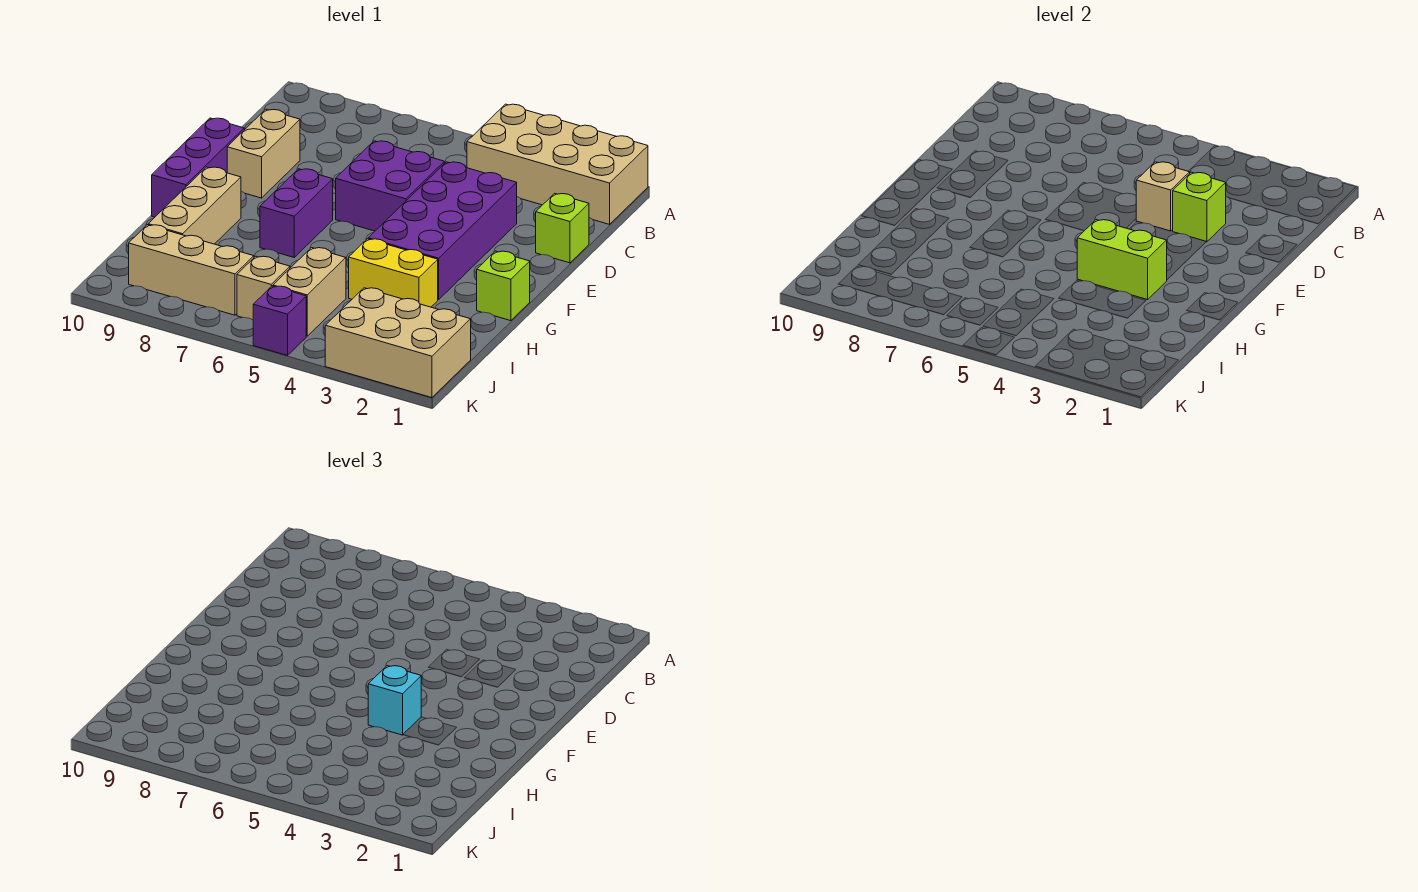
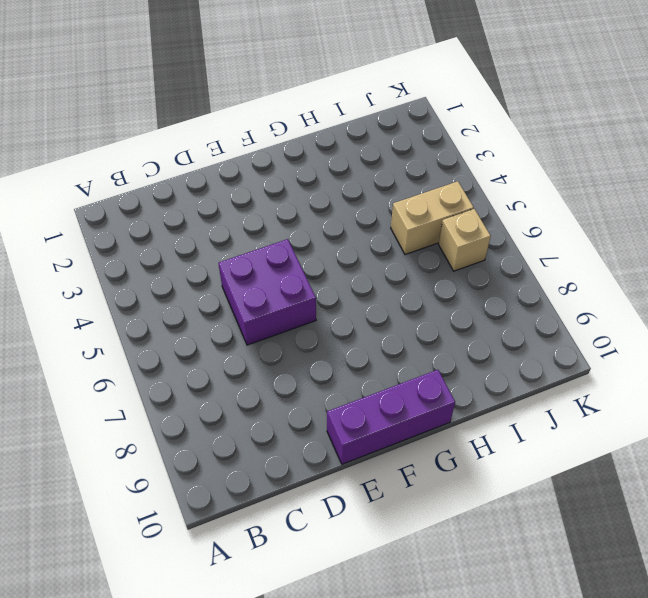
none -> tan 2x4 brick [467,104,648,224]
none -> lime 1x1 brick [536,193,589,263]
none -> purple 2x4 brick [368,162,517,300]

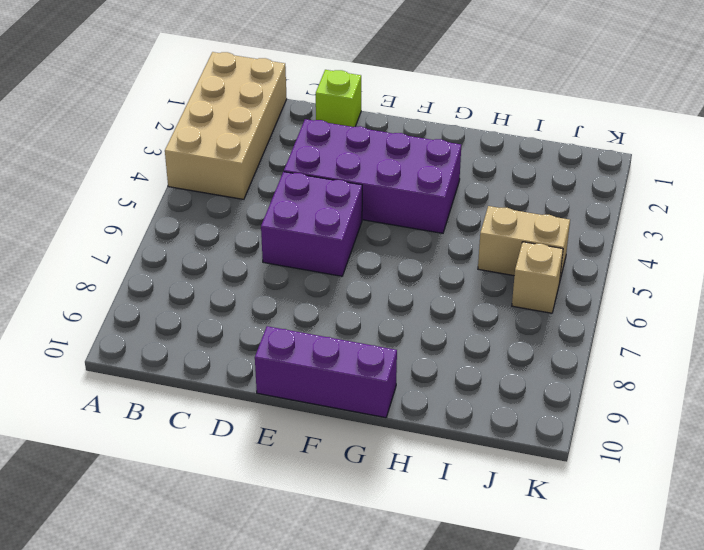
none -> tan 1x2 brick [227,109,300,198]
none -> purple 1x2 brick [260,169,333,257]
none -> lime 1x1 brick [477,251,530,321]

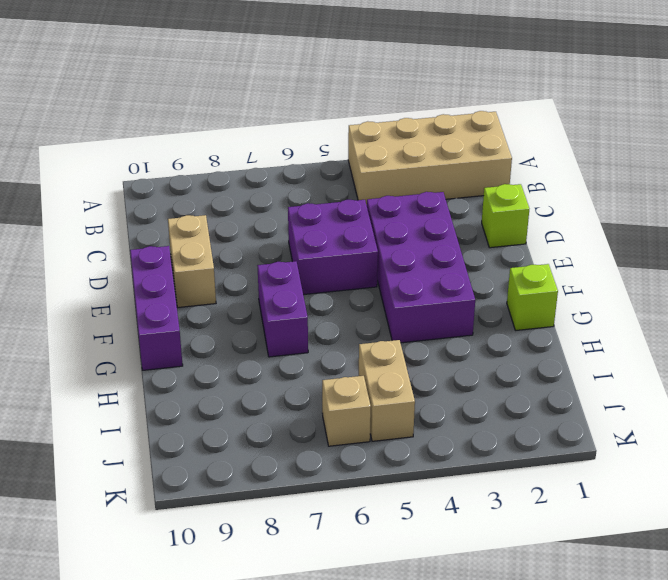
none -> tan 1x3 brick [148,167,241,244]
none -> yellow 1x2 brick [349,239,438,307]
none -> tan 2x3 brick [325,288,471,398]

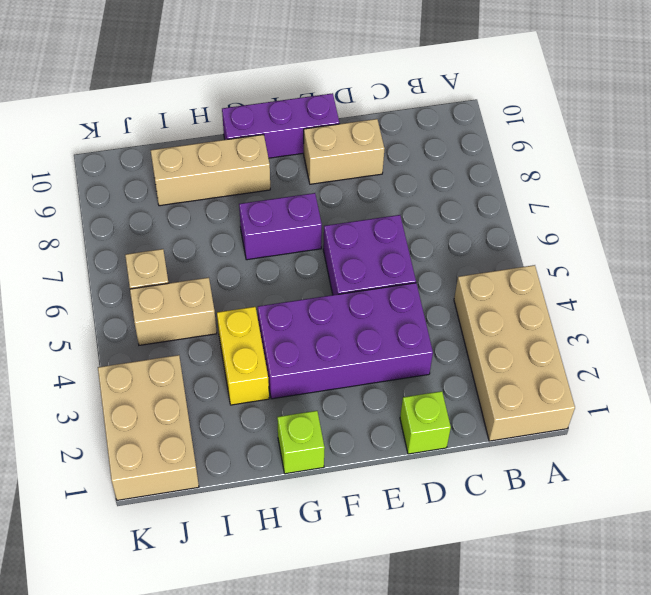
none -> tan 1x3 brick [129,225,254,315]
none -> purple 1x1 brick [253,286,306,356]
none -> lime 1x1 brick [1173,172,1226,242]

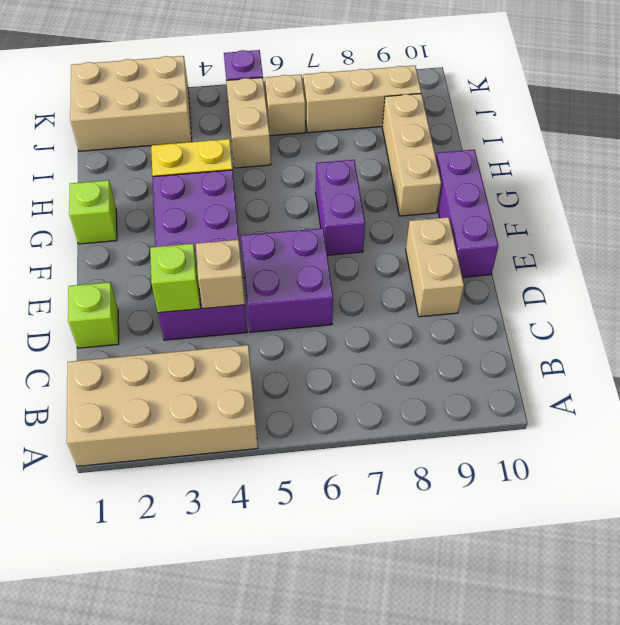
none -> lime 1x2 brick [1077,220,1167,300]
none -> cyan 1x1 brick [368,666,421,735]

